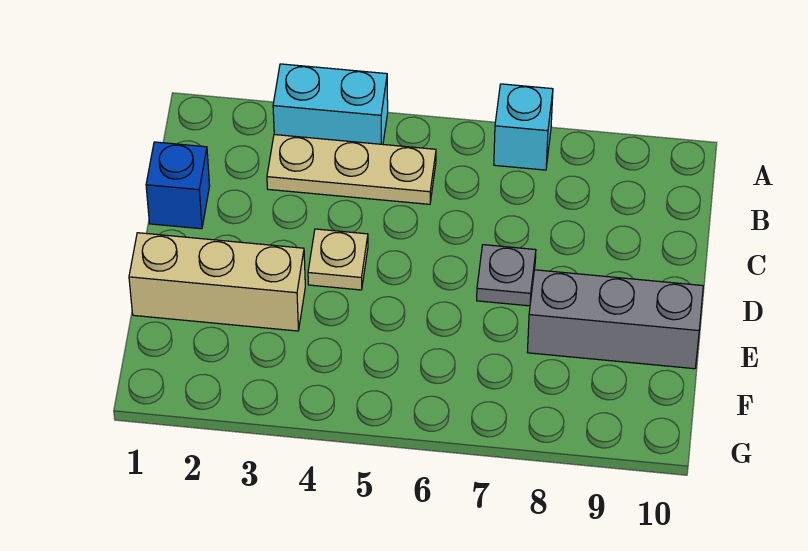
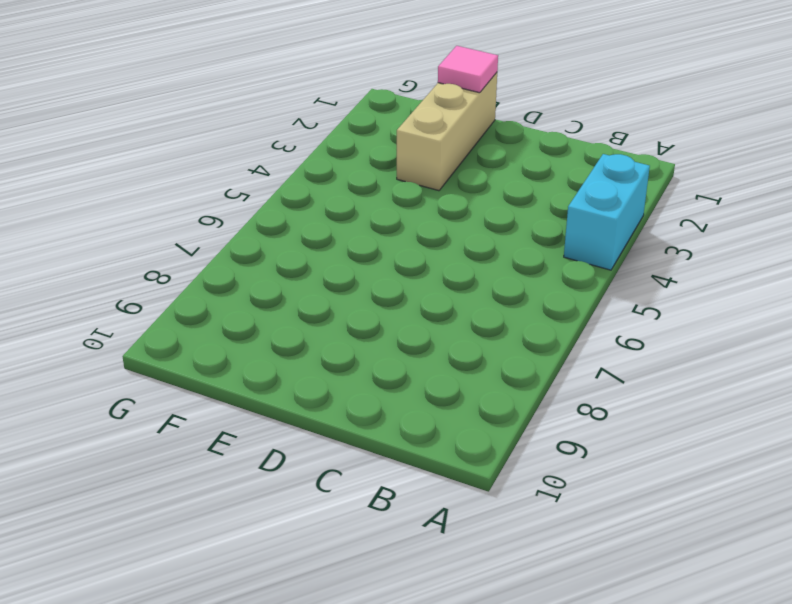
pink 1x1 tile [438,46,498,93] -> none
none -> cyan 1x1 brick [494,84,553,170]
none -> tan 1x3 plate [267,135,436,204]

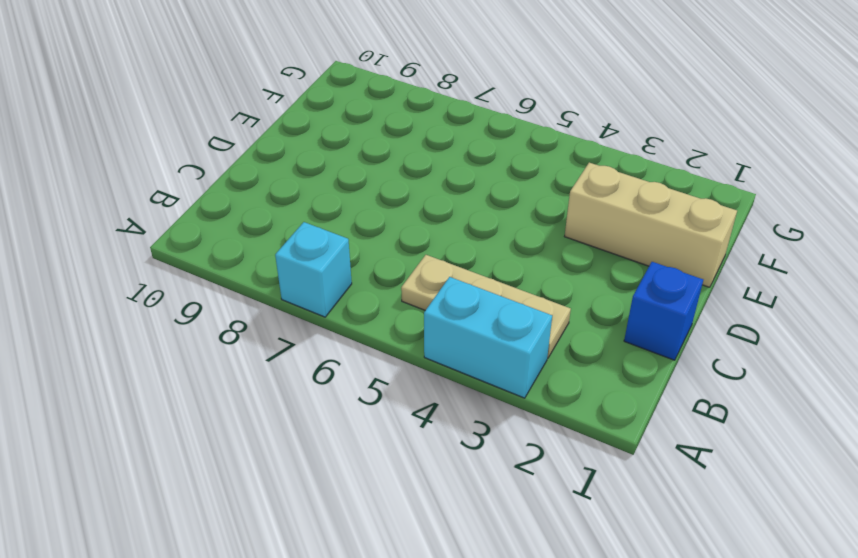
none -> tan 1x1 plate [308,229,368,290]
none -> grey 1x1 plate [477,245,536,306]

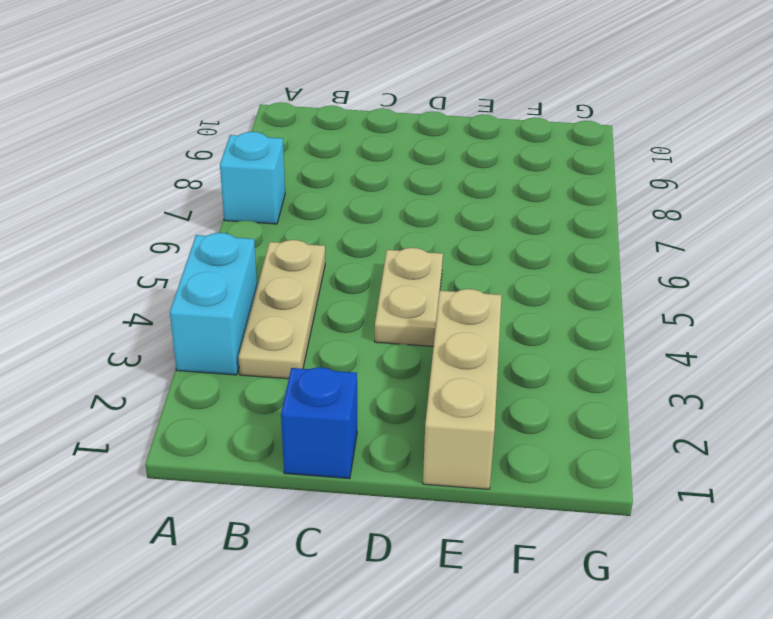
tan 1x2 plate [375,248,443,347] -> tan 1x1 plate [308,229,368,290]
none -> grey 1x1 plate [477,245,536,306]
none -> grey 1x3 brick [527,270,703,369]

